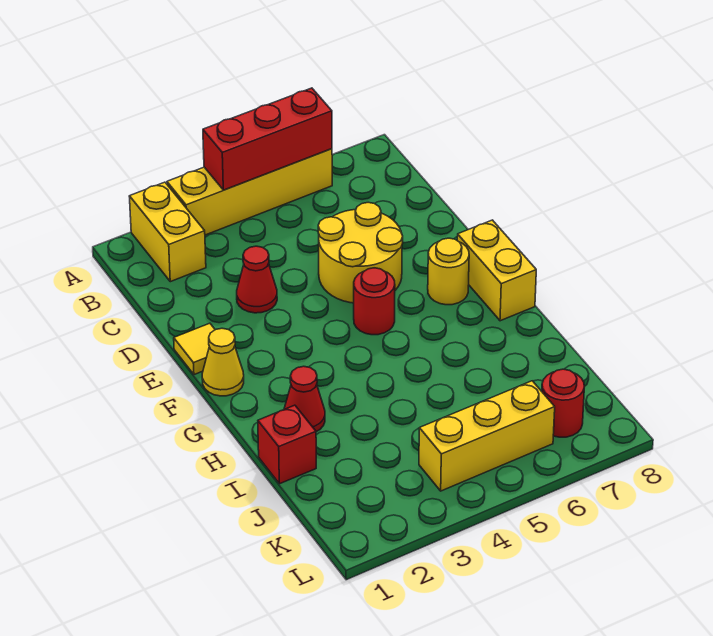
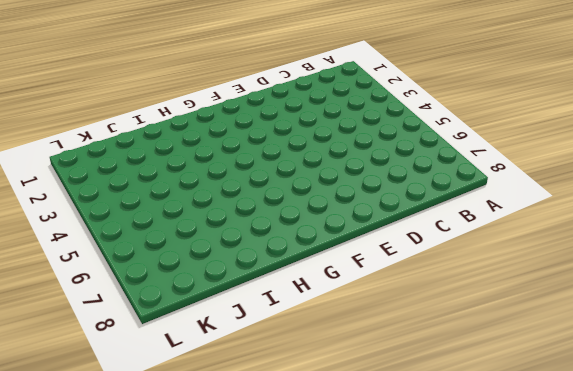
none -> yellow 1x2 brick [129,182,206,282]
none -> yellow 1x4 brick [167,149,332,235]
none -> red 1x1 cone [237,246,277,313]

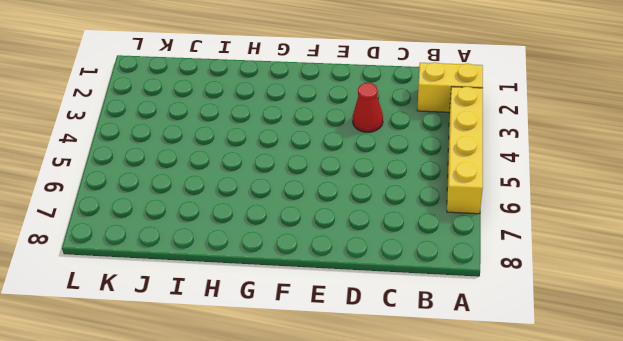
none -> yellow 2x2 round brick [318,202,403,303]
none -> yellow 1x1 tile [174,323,215,375]
none -> yellow 1x1 cone [202,328,244,396]

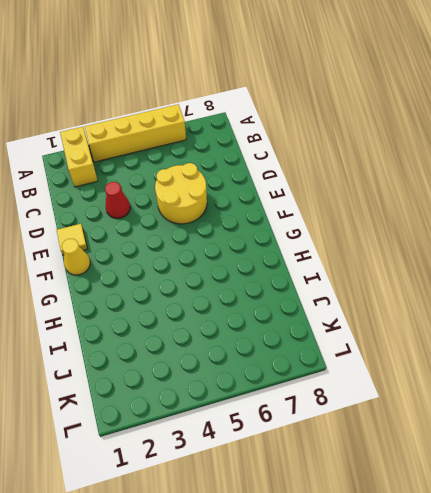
none -> red 1x1 round brick [354,268,395,335]
none -> yellow 1x1 round brick [428,238,469,305]
none -> yellow 1x2 brick [457,220,536,321]

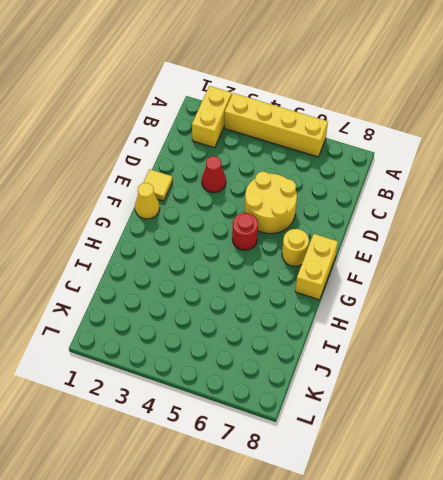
none -> red 1x1 cone [284,366,325,432]
none -> red 1x1 brick [258,405,316,484]
none -> yellow 1x3 brick [419,381,555,491]

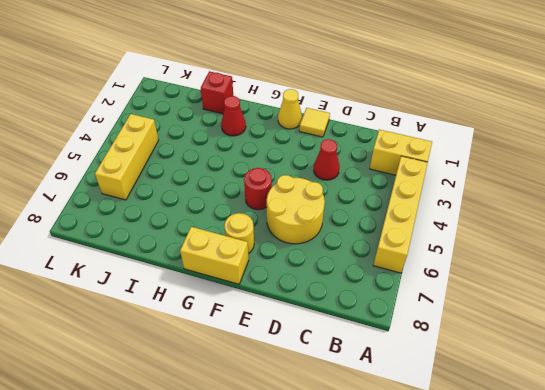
none -> red 1x1 round brick [542,369,584,437]
none -> red 1x3 brick [203,88,332,190]

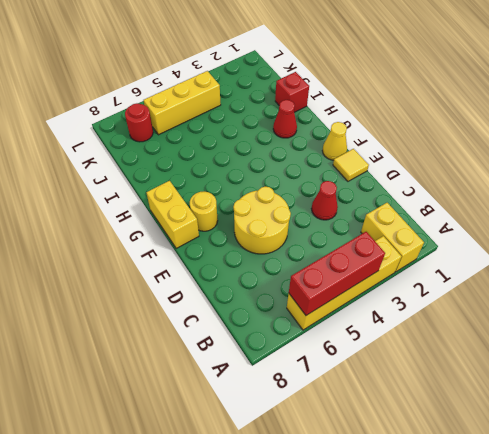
none -> red 1x1 round brick [354,268,395,335]

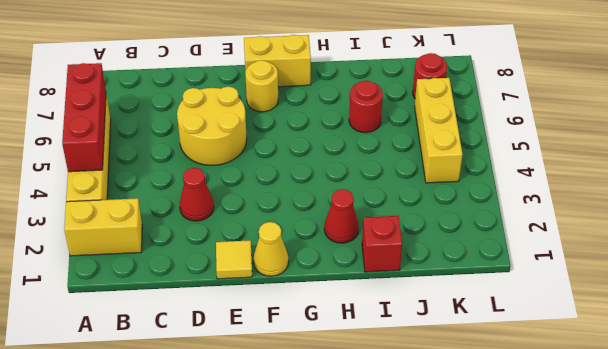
red 1x1 round brick [349,81,383,133] -> red 1x1 round brick moved to [354,268,395,335]

